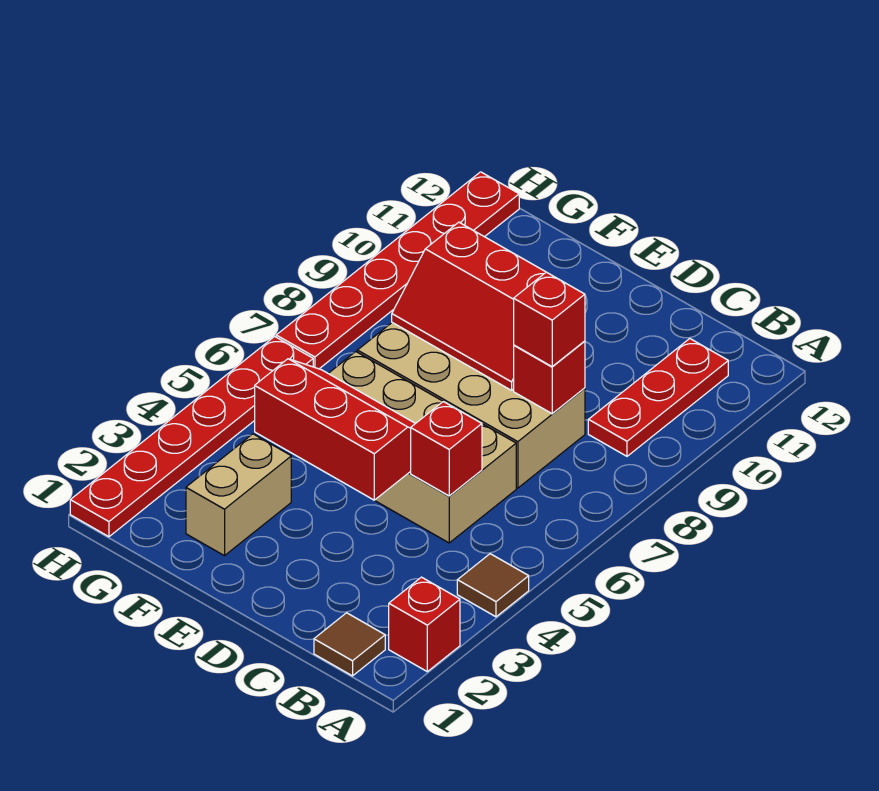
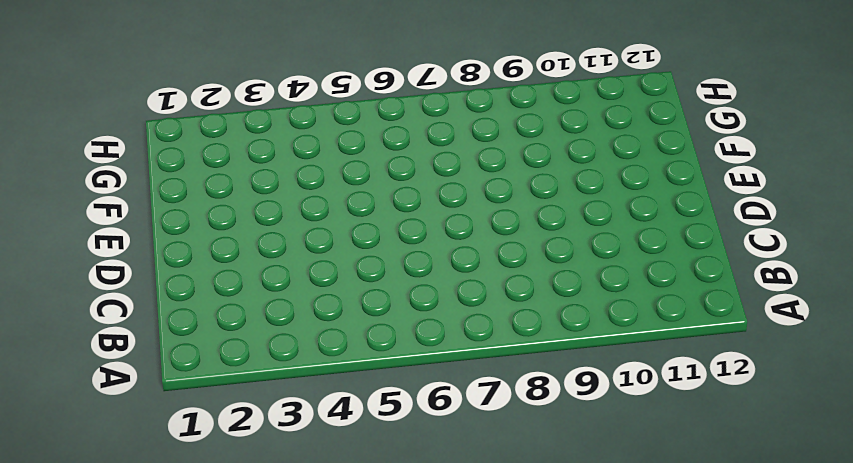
none -> red 1x1 brick [389,577,460,672]
none -> brown 1x1 tile [457,554,529,617]
none -> brown 1x1 tile [314,613,385,676]

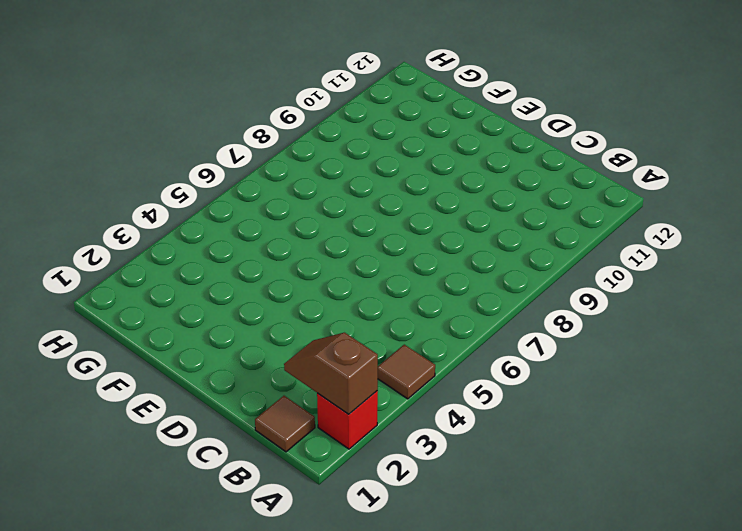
brown 1x2 slope [284,333,378,414] -> none
none -> red 1x3 plate [588,339,728,456]
none -> tan 2x4 brick [328,352,516,543]
none -> tan 2x4 brick [357,323,585,488]

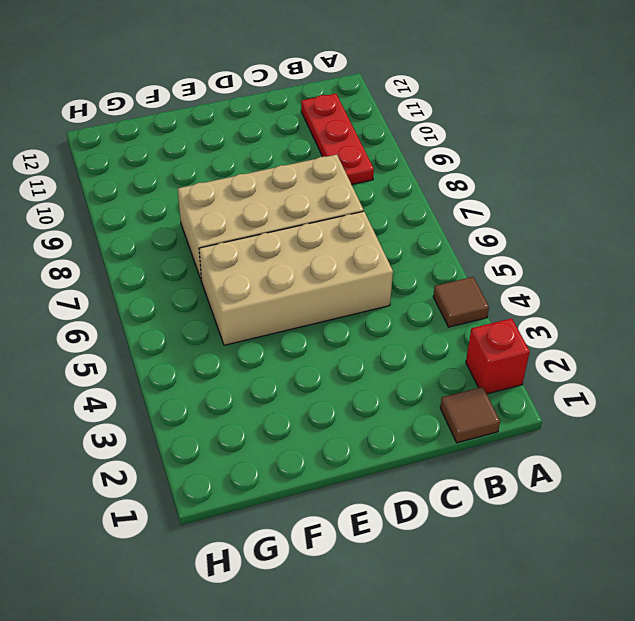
none -> tan 1x2 brick [186,434,291,556]
none -> red 1x6 plate [70,336,313,537]
none -> red 1x6 plate [276,172,519,369]

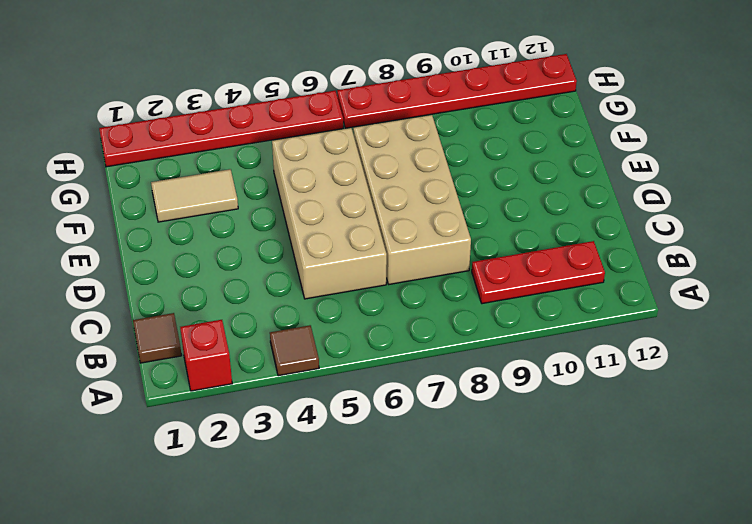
tan 1x2 tile [151,169,238,222] -> tan 1x2 brick [186,434,291,556]
none -> red 1x1 brick [411,402,482,496]
none -> red 1x1 brick [514,341,585,414]
none -> red 2x3 slope [255,359,416,500]

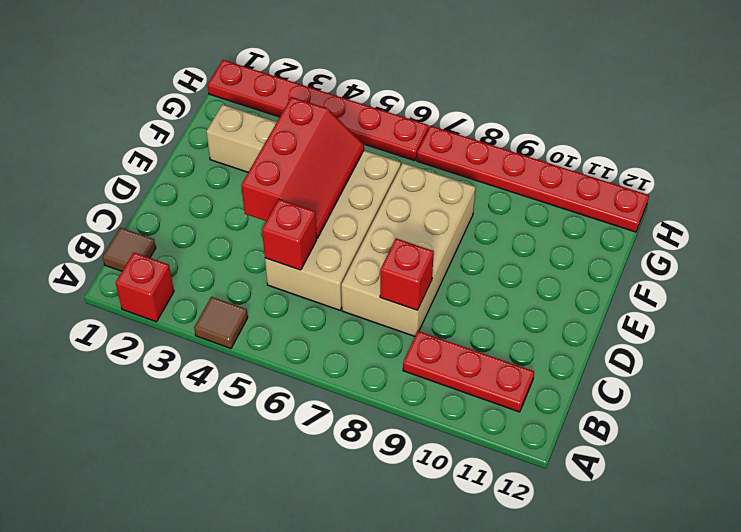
none -> red 2x3 slope [392,222,546,390]
none -> red 1x1 brick [514,272,585,367]

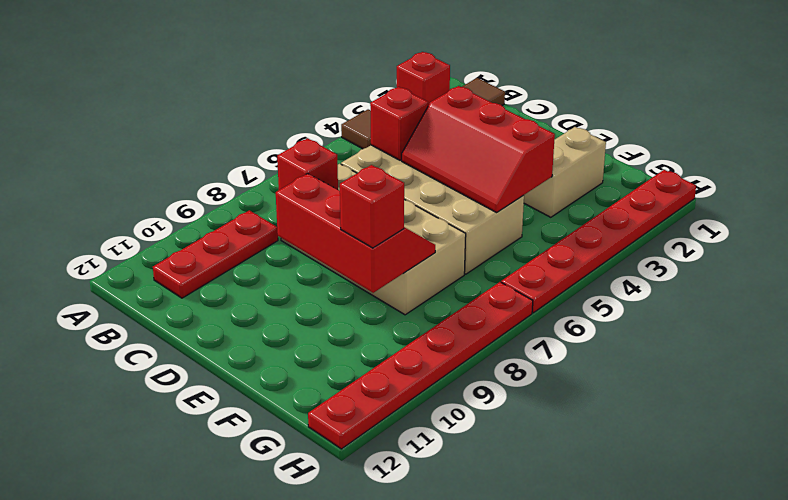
red 1x1 brick [340,165,404,248] -> red 1x1 brick moved to [514,272,585,367]

